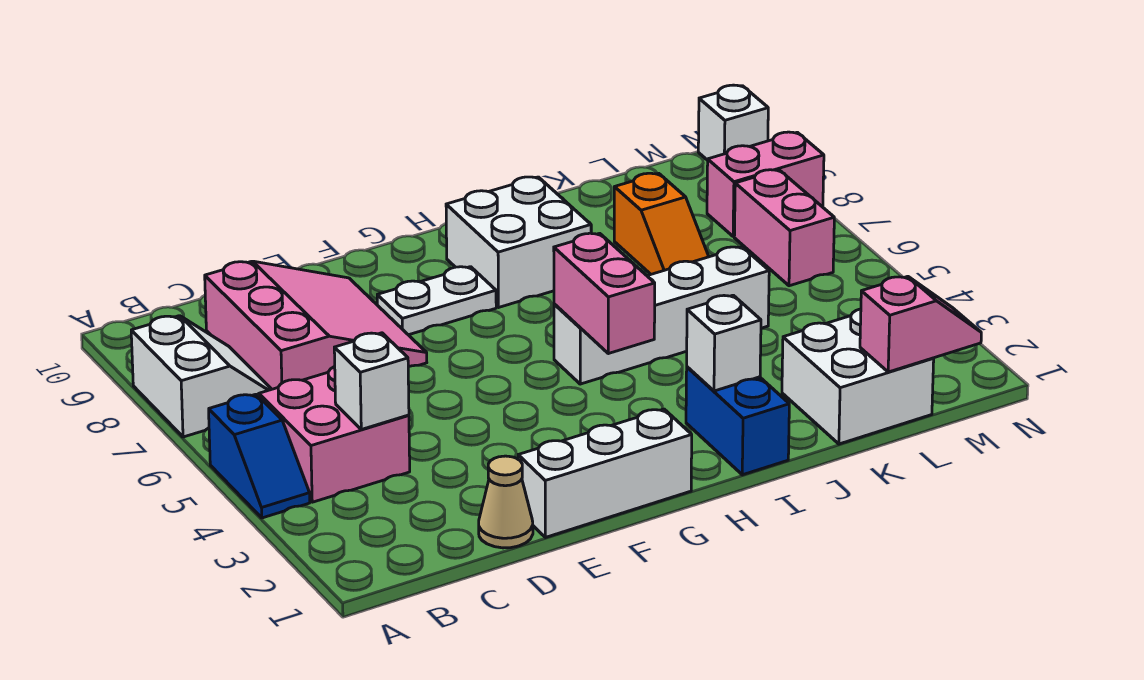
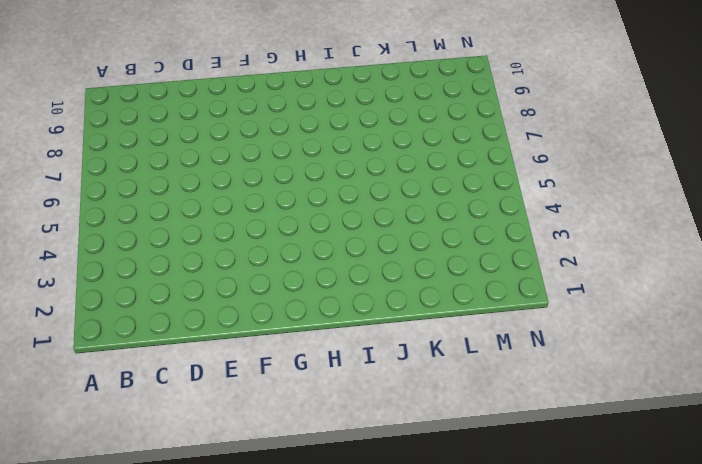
none -> blue 1x2 slope [209,394,310,518]
none -> white 2x2 slope [131,316,272,437]
none -> pink 2x2 brick [259,367,410,502]

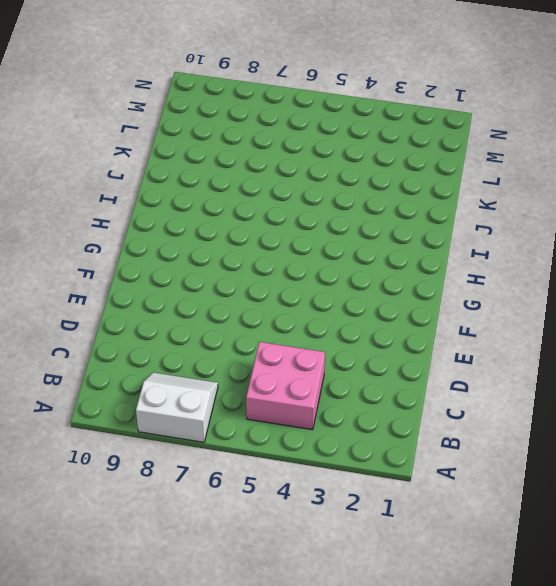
none -> blue 1x2 slope [209,394,310,518]
none -> pink 3x3 slope [205,261,427,389]
none -> tan 1x1 cone [479,456,533,548]

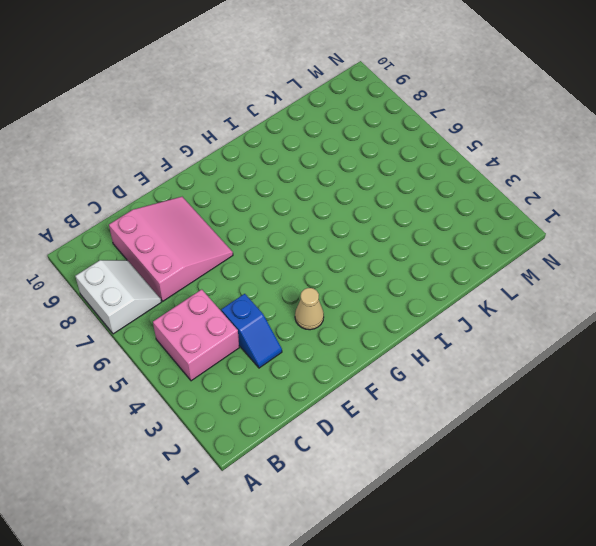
blue 1x2 slope [221,294,282,368] -> blue 1x2 slope moved to [209,394,310,518]
tan 1x1 cone [295,288,324,330] -> tan 1x1 cone moved to [479,456,533,548]
none -> white 1x3 brick [518,409,692,537]
none -> white 1x2 plate [377,267,496,335]
none -> white 1x4 brick [554,247,769,384]

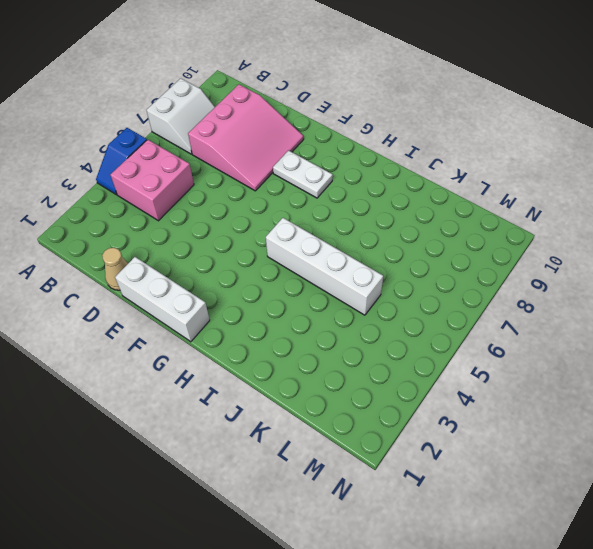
none -> white 2x2 brick [446,177,591,308]
none -> blue 1x2 brick [686,367,789,475]
none -> white 2x2 brick [782,309,934,444]

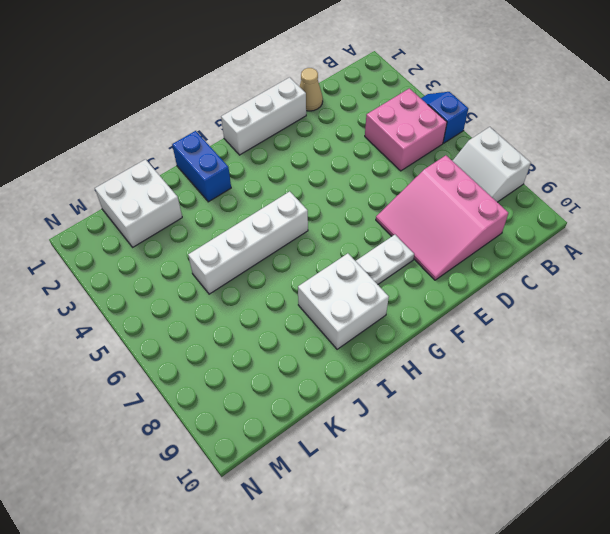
none -> orange 1x2 slope [614,173,709,274]
none -> pink 1x2 brick [734,170,834,286]
none -> pink 1x2 brick [707,132,824,237]

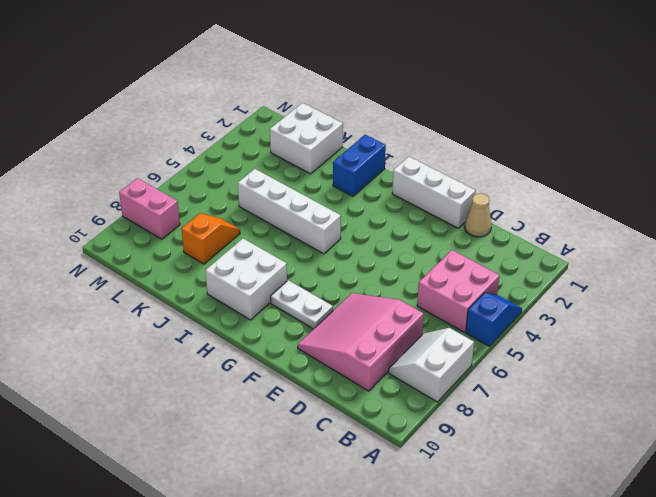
none -> pink 1x2 brick [734,170,834,286]
none -> white 1x1 brick [698,85,768,160]
none -> white 1x1 brick [334,333,409,429]

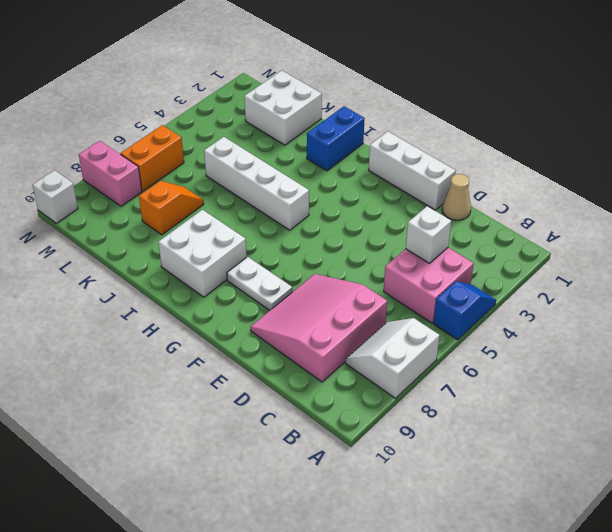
orange 1x2 brick [121,125,184,191] -> pink 1x2 brick [734,170,834,286]
none -> pink 1x2 brick [554,233,655,354]
none -> white 1x1 brick [687,295,761,391]
none -> pink 1x2 slope [860,276,981,372]

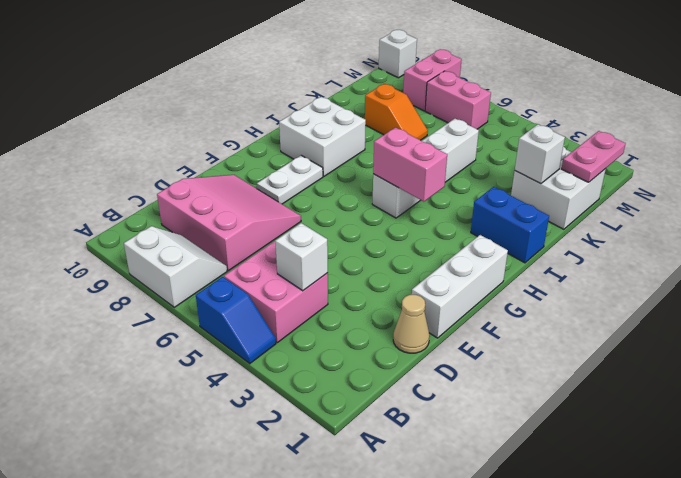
white 1x1 brick [515,124,565,184] -> white 1x1 brick moved to [687,295,761,391]
pink 1x2 plate [562,131,626,182] -> pink 1x2 slope [860,276,981,372]

